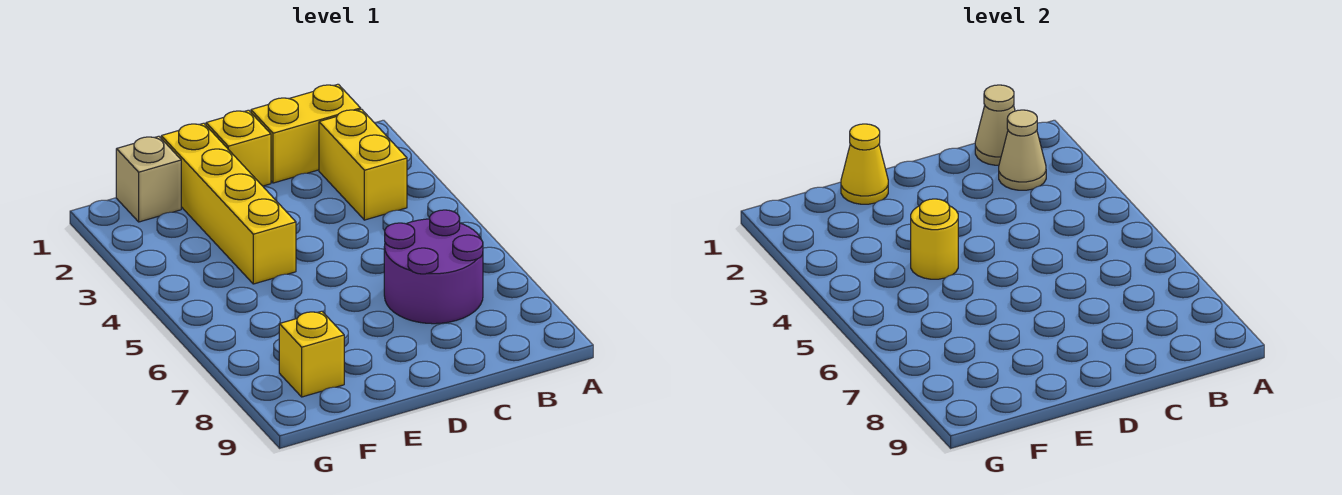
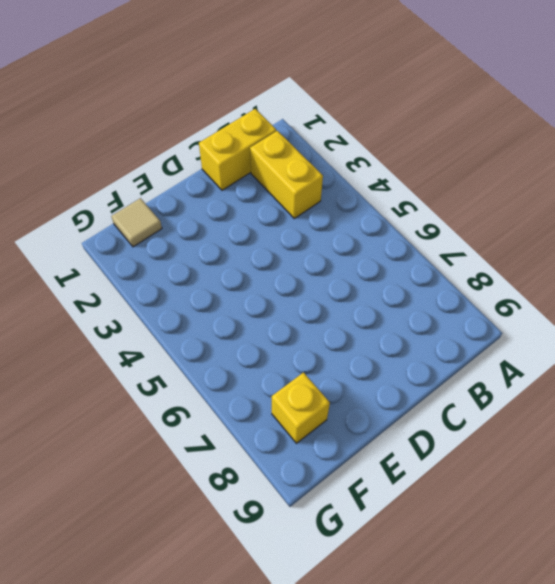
tan 1x1 tile [111,198,162,247] -> tan 1x1 brick [116,136,181,222]
none -> purple 2x2 round brick [384,210,483,324]
none -> yellow 1x1 brick [206,110,271,186]

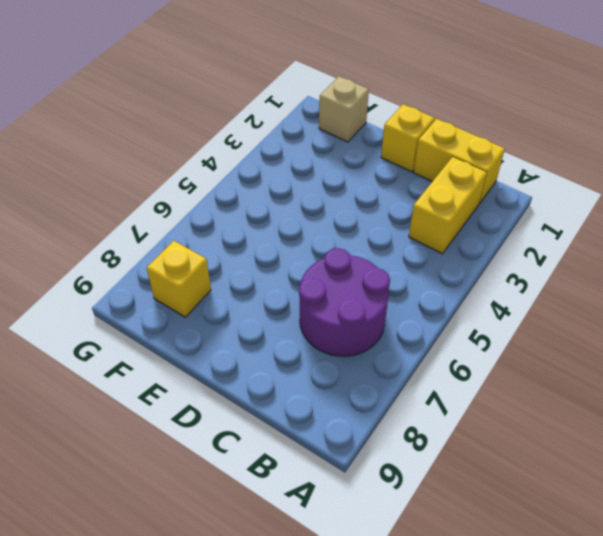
none -> yellow 1x4 brick [161,123,296,284]
none -> tan 1x1 cone [975,85,1015,165]

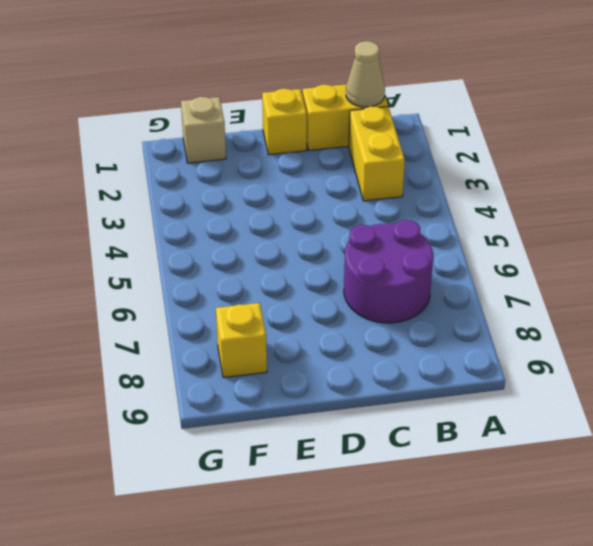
none -> yellow 1x4 brick [161,123,296,284]
none -> tan 1x1 cone [999,110,1046,190]

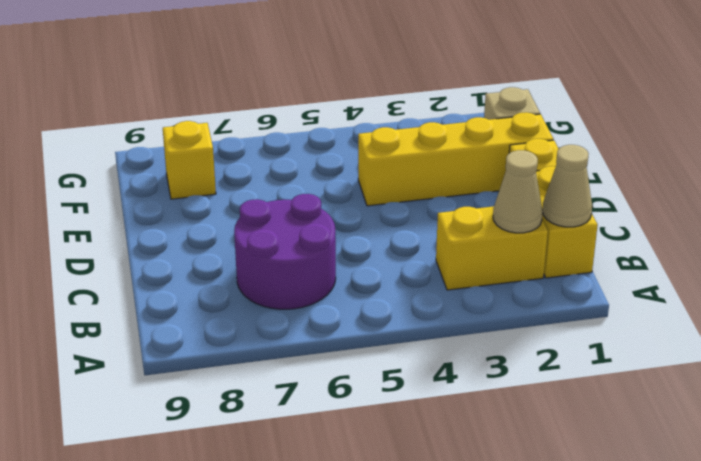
none -> yellow 1x1 cone [841,124,888,204]
none -> yellow 1x1 round brick [911,199,958,279]

